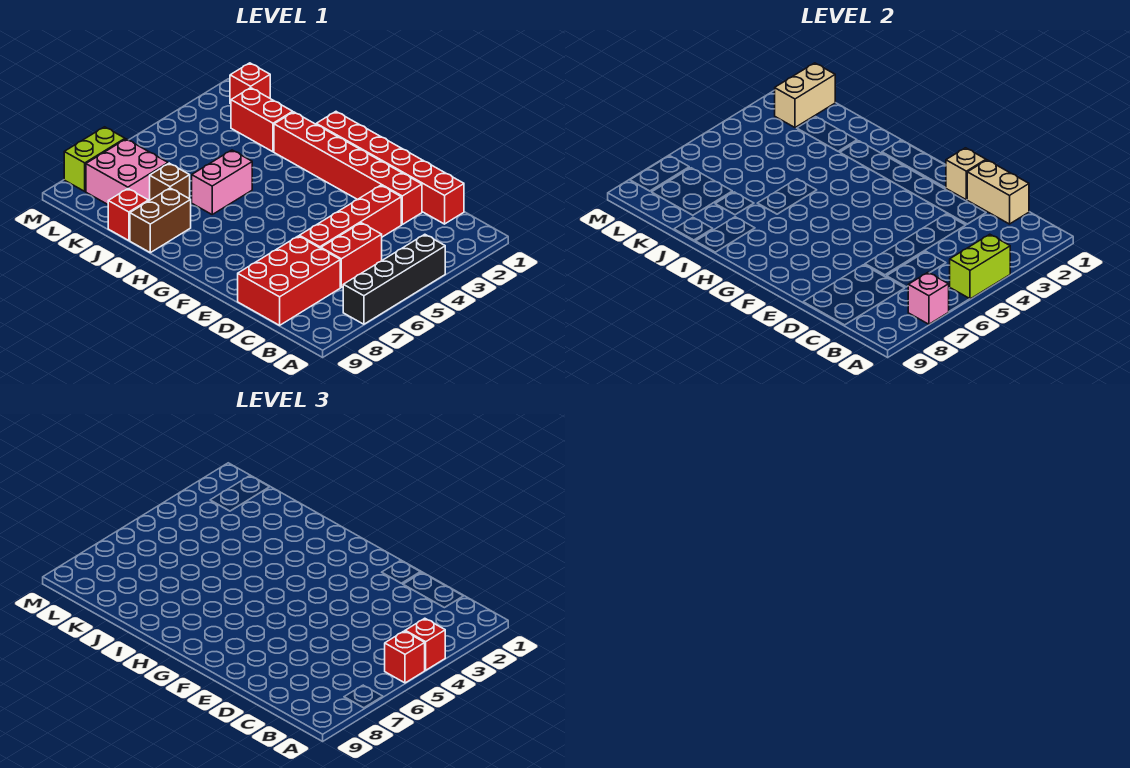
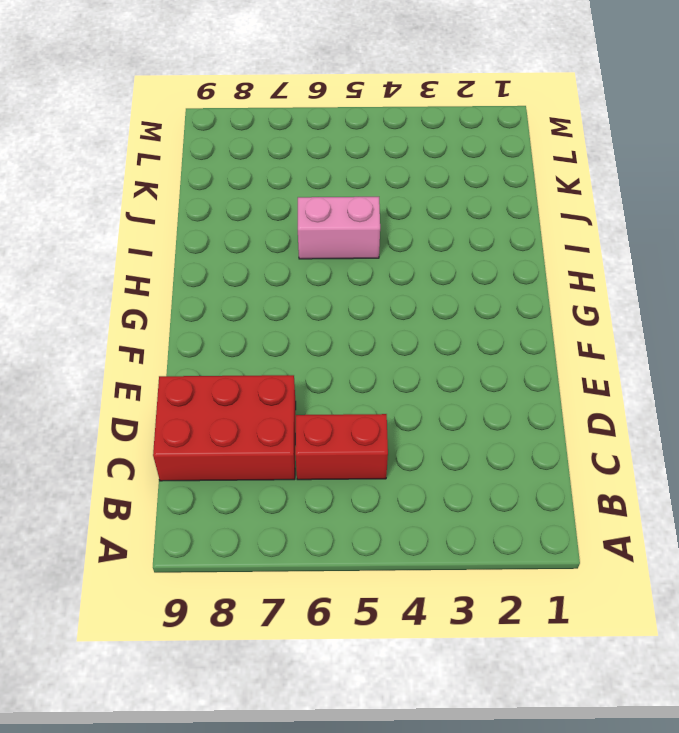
none -> black 1x4 brick [343,234,445,324]
none -> red 1x6 brick [316,112,464,224]
none -> red 1x6 brick [274,112,422,224]

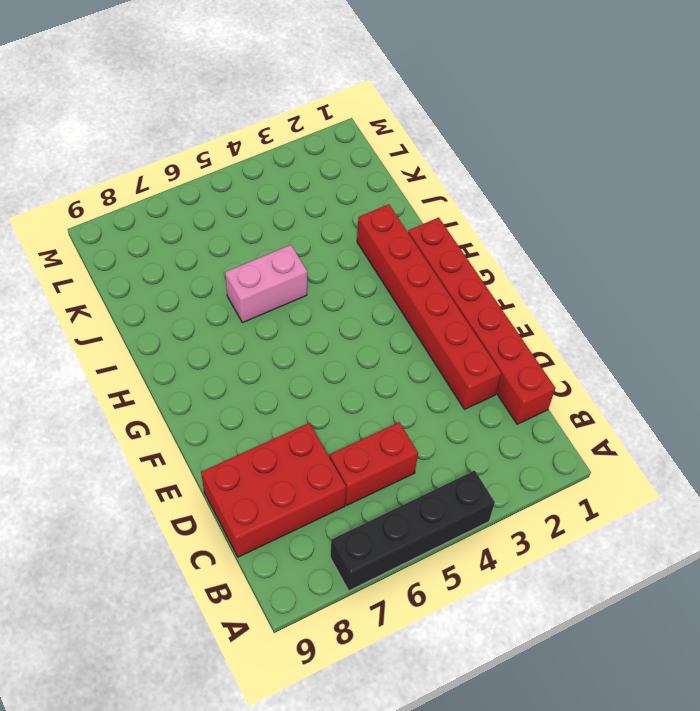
none -> red 1x4 brick [299,185,401,248]
none -> brown 1x2 brick [130,188,191,253]
none -> red 1x2 brick [231,88,293,152]

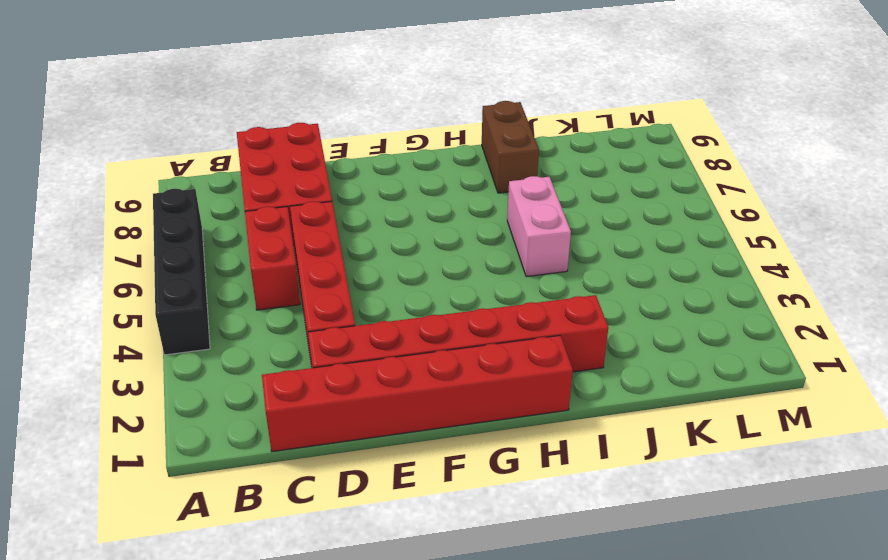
none -> red 1x2 brick [231,88,293,152]
none -> brown 1x1 brick [150,163,190,200]
none -> red 1x1 brick [108,189,148,241]

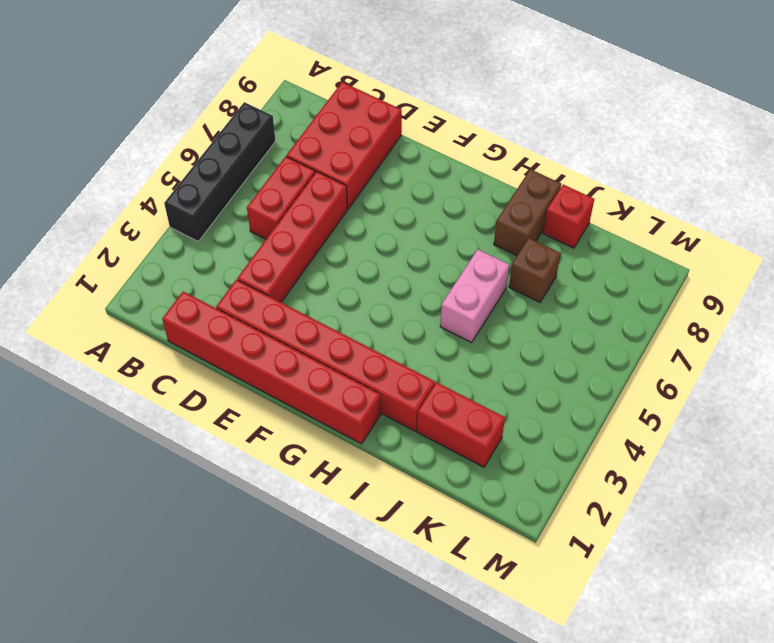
none -> pink 2x2 brick [86,139,168,204]
none -> red 1x1 brick [230,63,270,104]
none -> lime 1x2 brick [64,127,125,191]

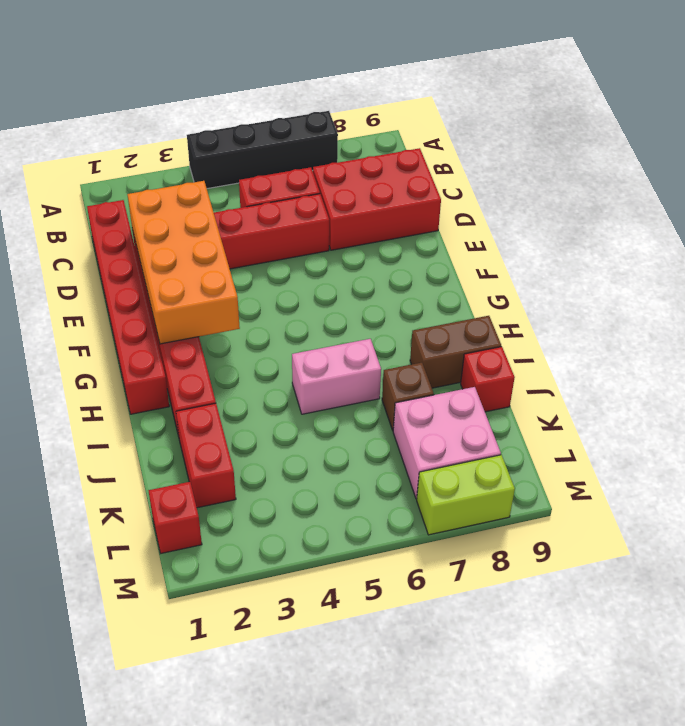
orange 2x4 brick [127,181,240,344] -> none
none -> lime 1x2 brick [950,234,1010,299]
none -> pink 1x1 brick [908,273,949,324]
none -> tan 1x2 brick [967,160,1029,224]

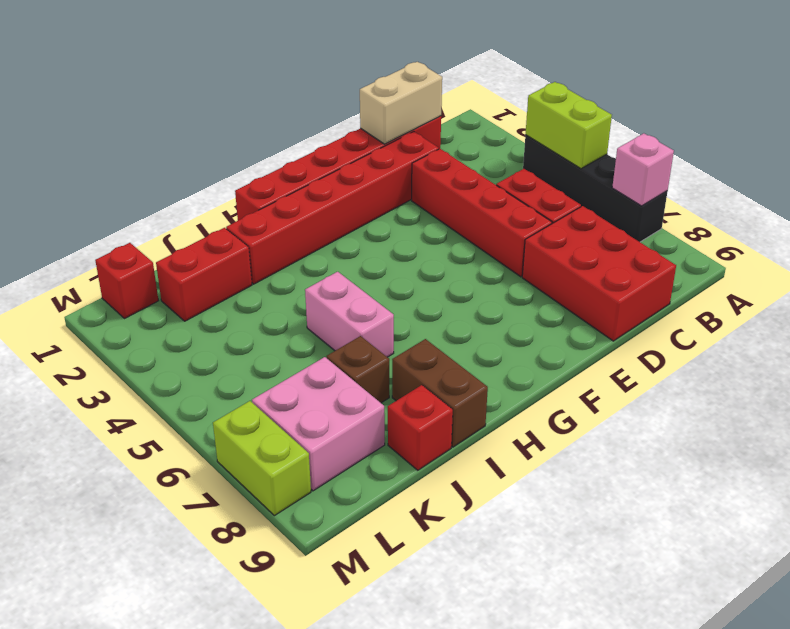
none -> tan 1x1 brick [946,148,986,200]
none -> tan 1x2 brick [775,63,835,127]
none -> red 1x1 brick [405,618,445,670]

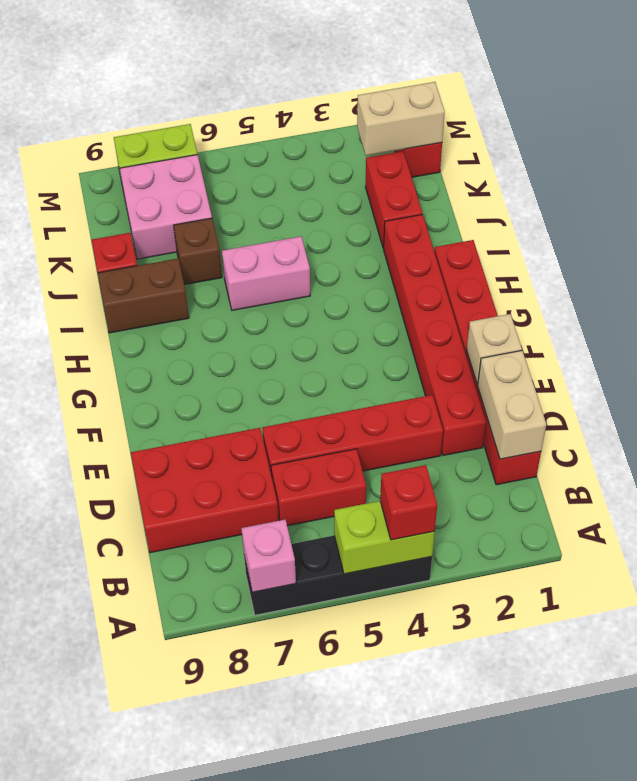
none -> red 1x1 brick [385,631,425,683]

